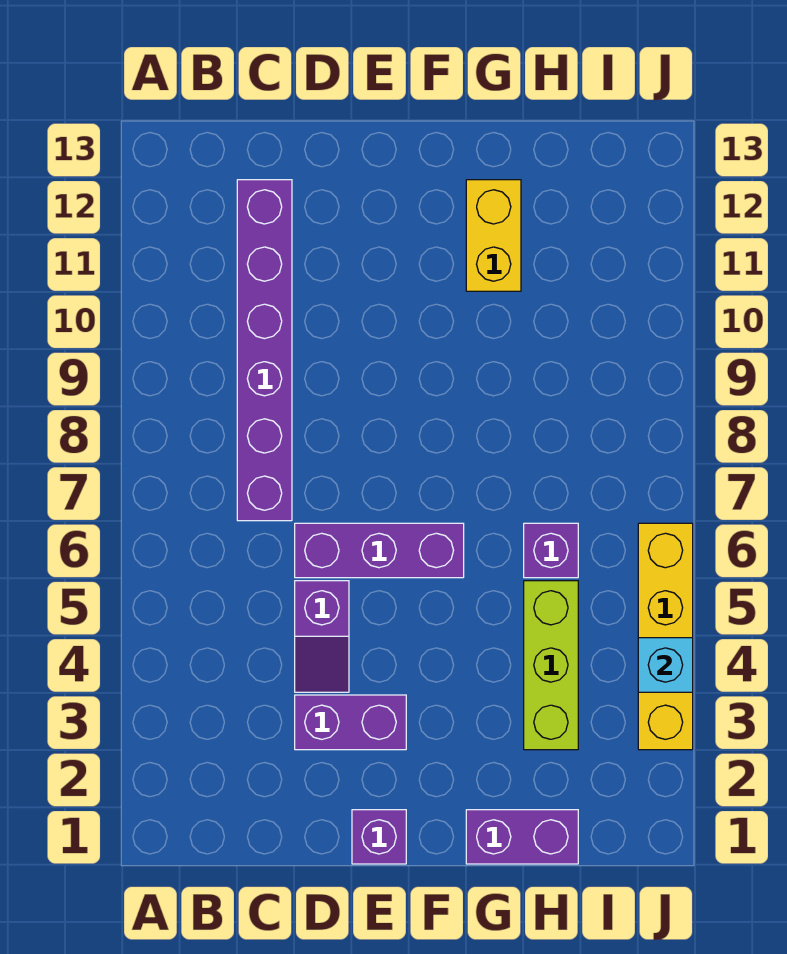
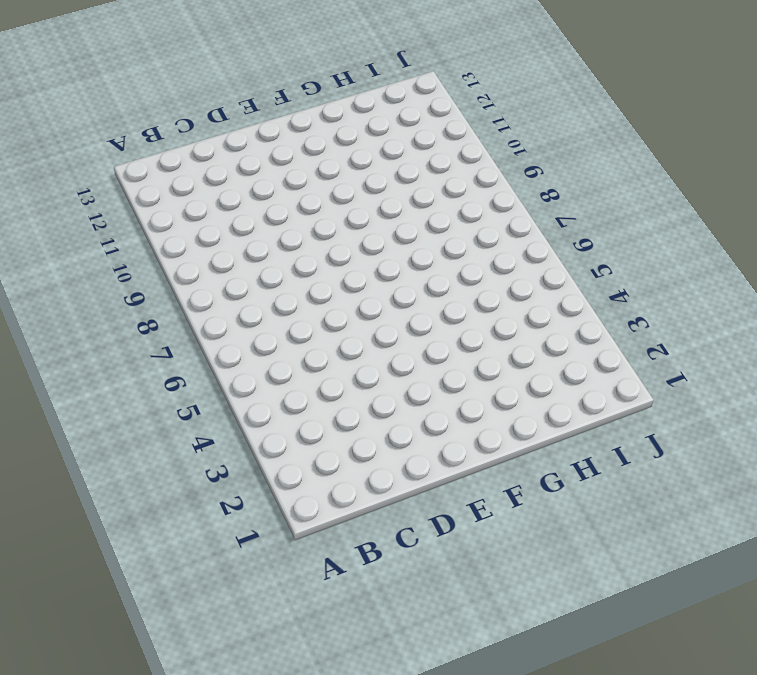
none -> purple 1x6 brick [237,180,292,521]
none -> purple 1x2 brick [295,695,406,750]

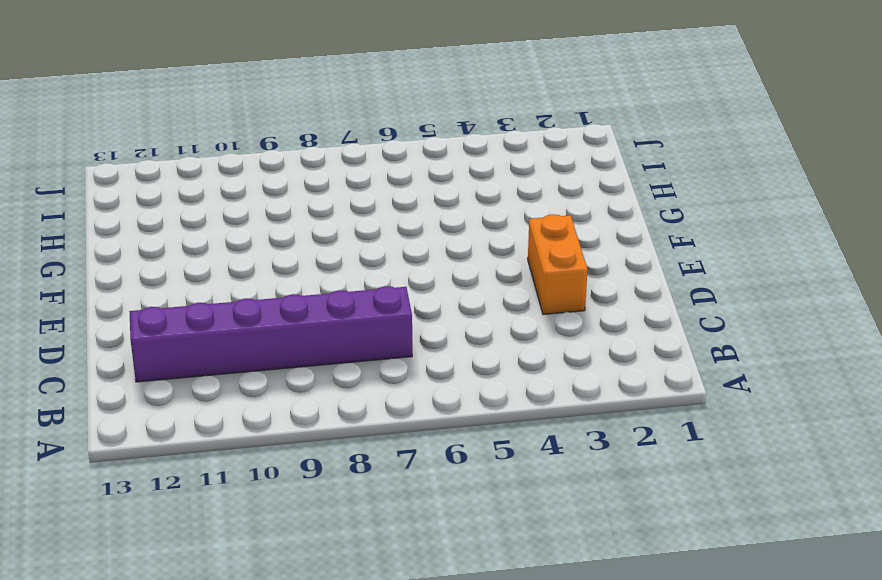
orange 1x2 brick [528,214,588,315] -> purple 1x2 brick [295,695,406,750]
none -> purple 1x2 slope [295,581,349,692]
none -> purple 1x3 brick [295,523,464,578]

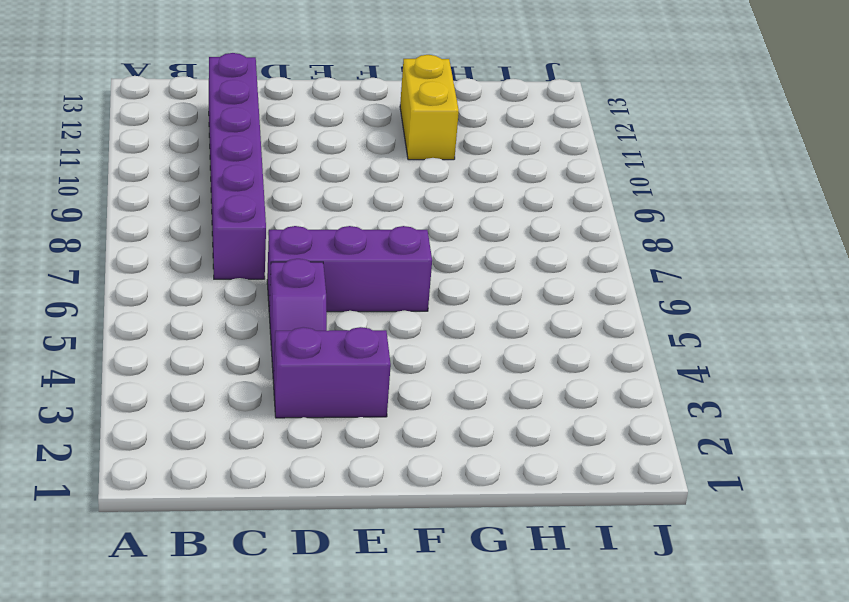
none -> purple 1x1 brick [352,810,406,864]
none -> purple 1x2 brick [466,810,578,864]

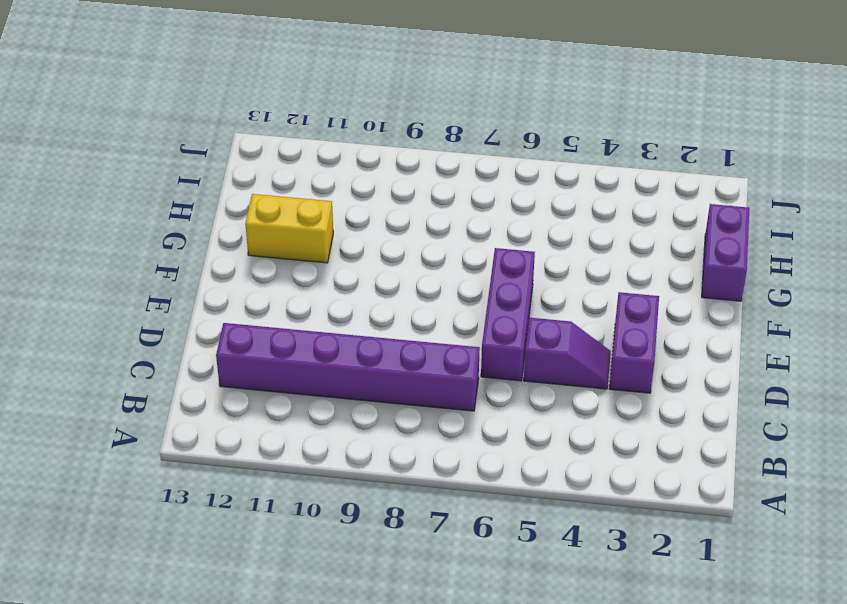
none -> purple 1x1 brick [352,810,406,864]
none -> lime 1x3 brick [524,581,578,750]

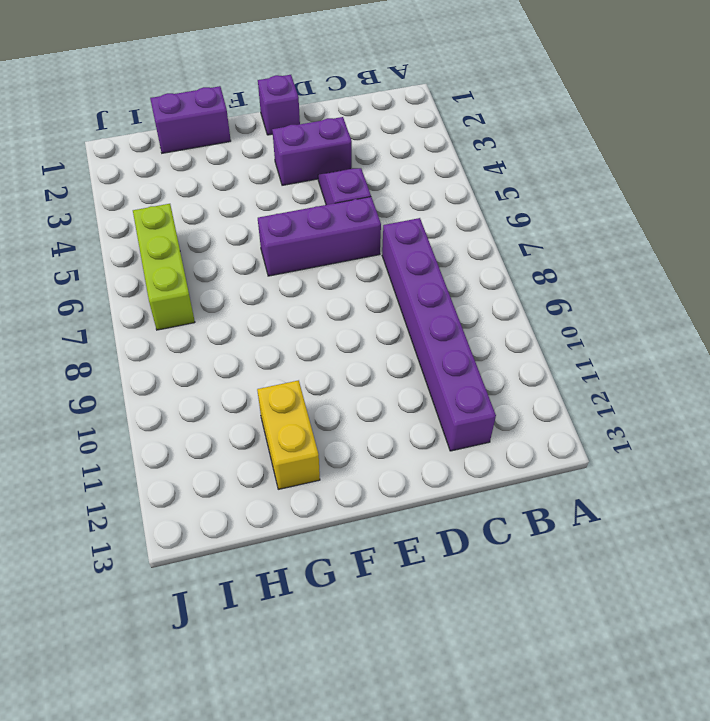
lime 1x3 brick [133,204,195,330] -> lime 1x3 brick moved to [524,581,578,750]
none -> purple 1x1 brick [524,523,578,578]
none -> yellow 1x4 brick [638,523,693,750]

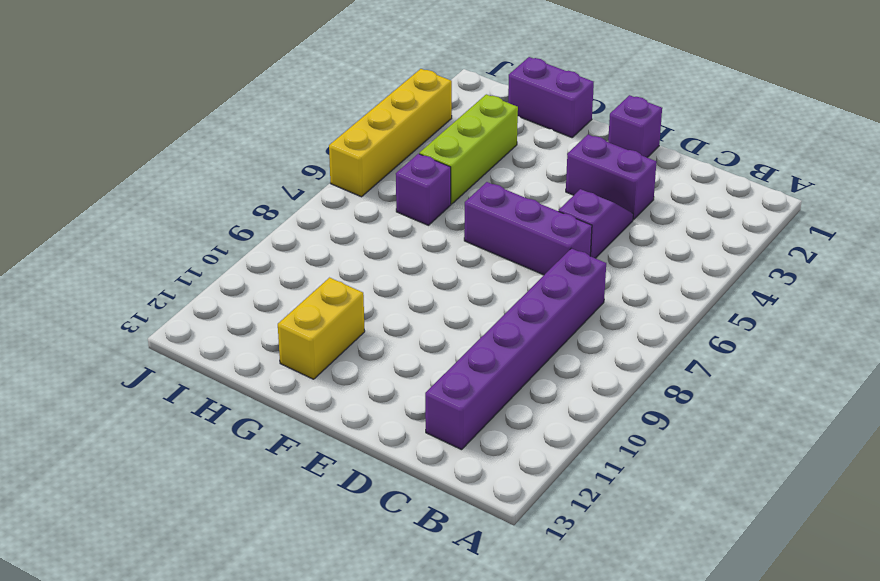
none -> cyan 1x1 brick [638,638,693,692]

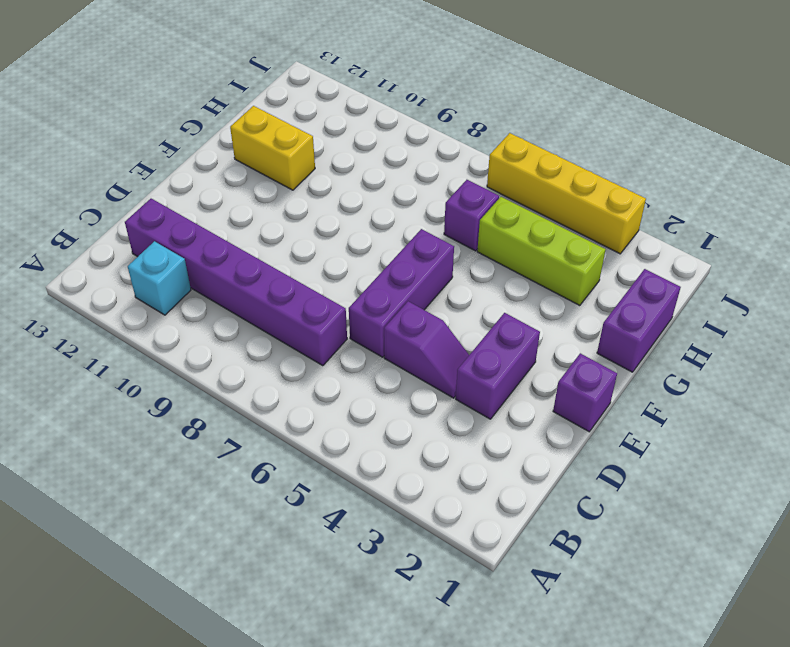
cyan 1x1 brick [128,241,191,315] -> cyan 1x1 brick moved to [638,638,693,692]

